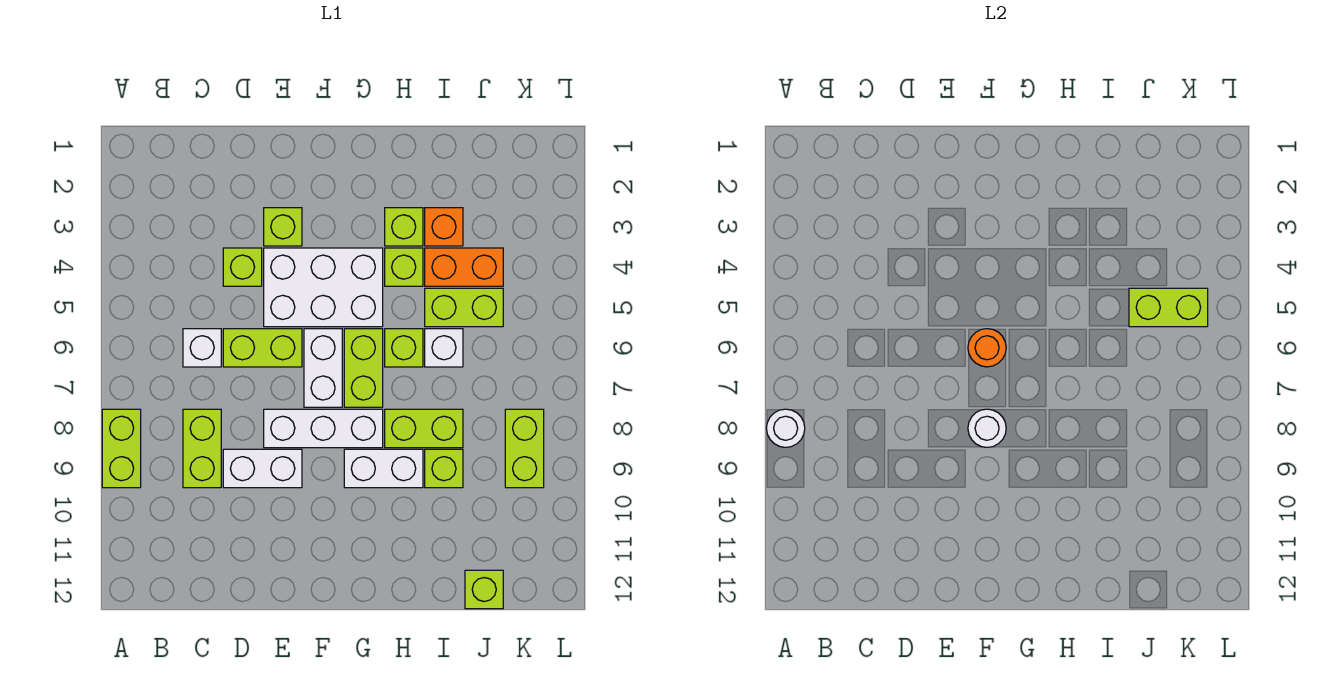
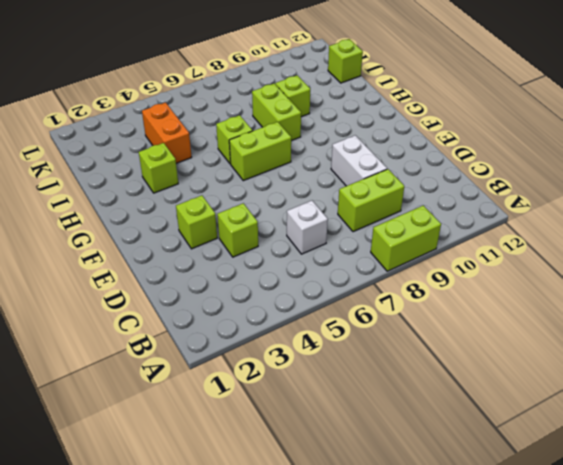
none -> lime 1x2 brick [223,329,302,367]
none -> white 2x3 brick [264,248,383,327]
none -> white 1x3 brick [264,409,383,448]

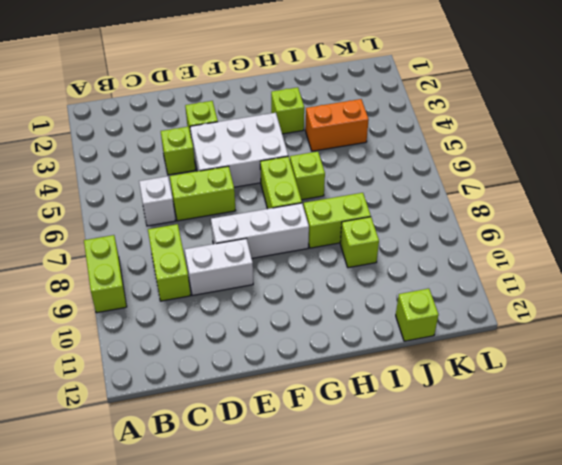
none -> white 1x2 brick [304,329,342,407]
none -> white 1x2 brick [344,449,423,488]
none -> lime 1x1 brick [385,248,423,286]

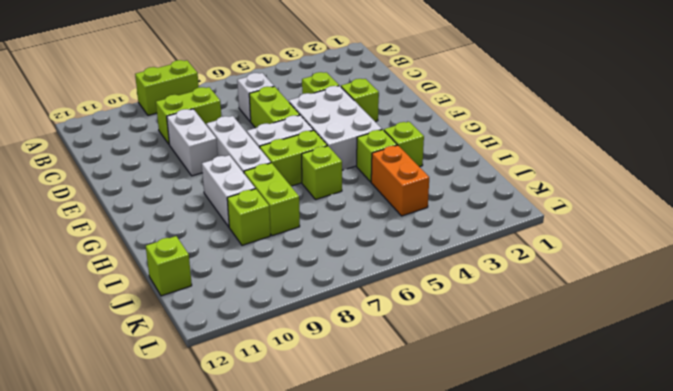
none -> orange 1x1 brick [425,208,463,246]
none -> lime 1x2 brick [425,288,503,327]
none -> white 1x1 brick [425,329,463,367]

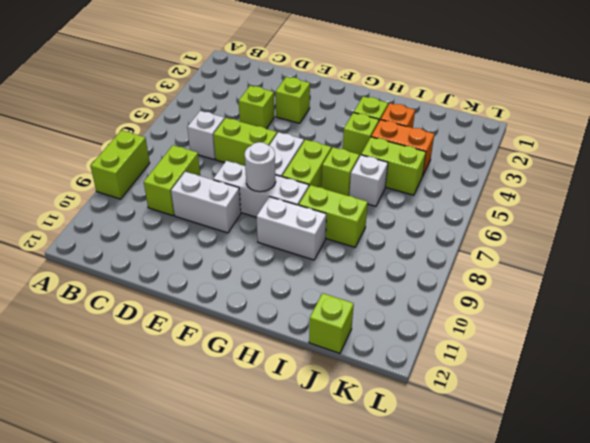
none -> white 2x3 brick [264,248,383,327]
none -> lime 1x1 brick [425,449,463,488]
none -> lime 1x2 brick [505,409,544,488]

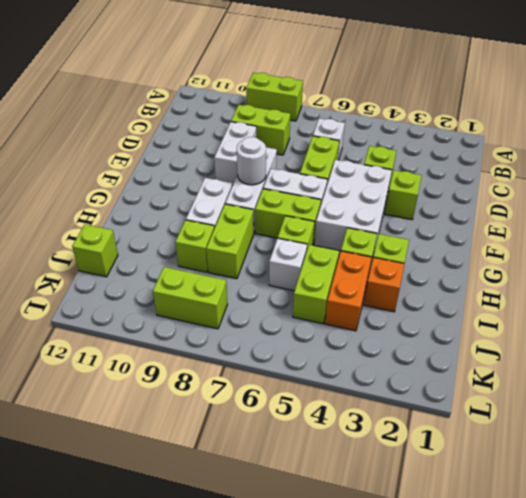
none -> white 1x1 round brick [766,409,805,447]
none -> orange 1x1 round brick [968,329,1006,367]
none -> lime 1x2 brick [1129,288,1208,327]

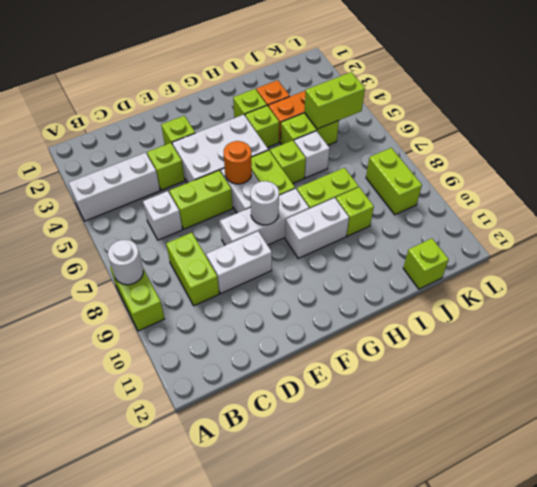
white 1x3 brick [69,153,160,221] -> none

